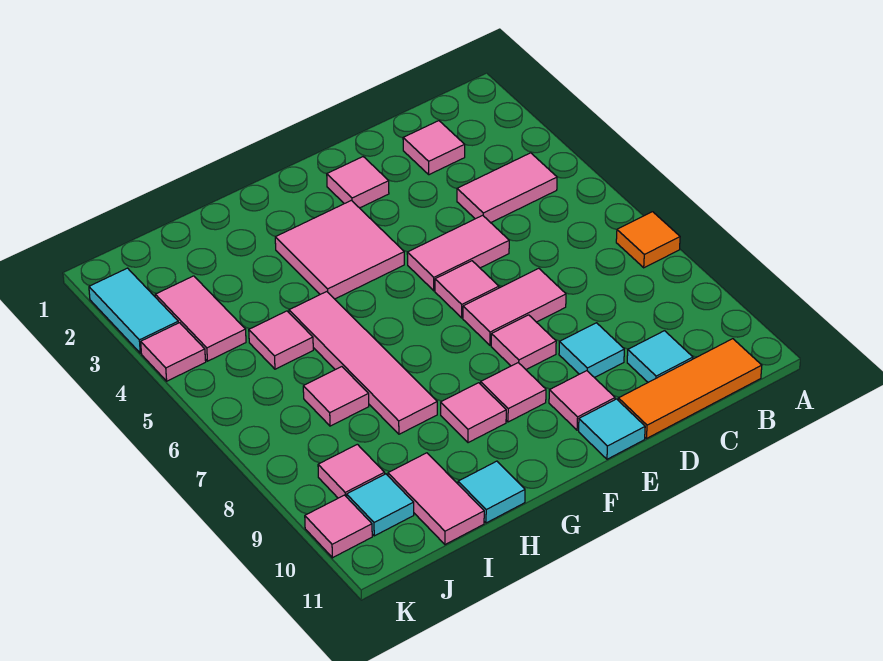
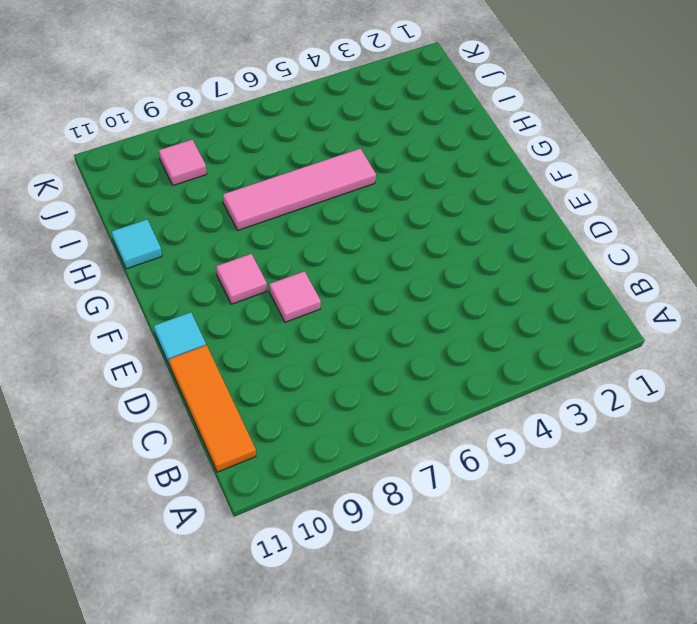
none -> orange 1x1 tile [616,212,680,268]
none -> pink 1x2 tile [457,153,557,223]
none -> pink 1x1 tile [403,121,465,175]

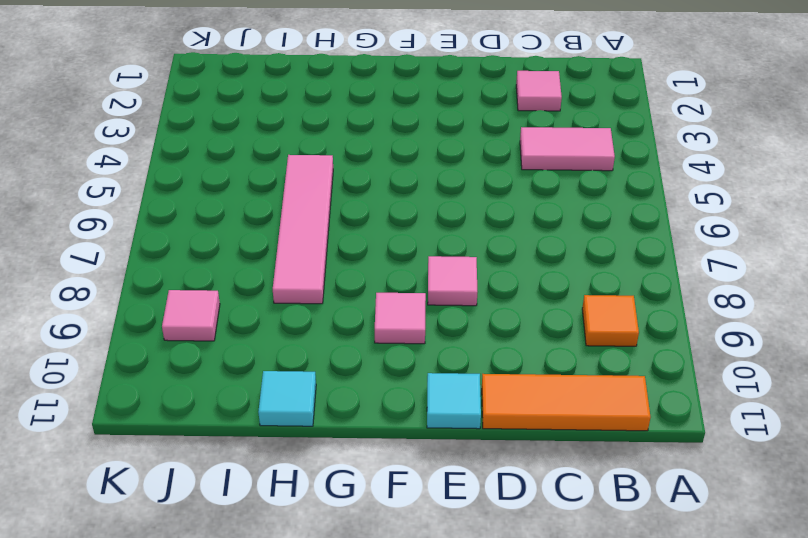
orange 1x1 tile [582,295,639,346] -> orange 1x1 tile moved to [616,212,680,268]
none -> cyan 1x1 tile [627,331,693,382]
none -> pink 1x2 tile [407,215,509,291]
none -> pink 1x2 tile [463,268,566,345]

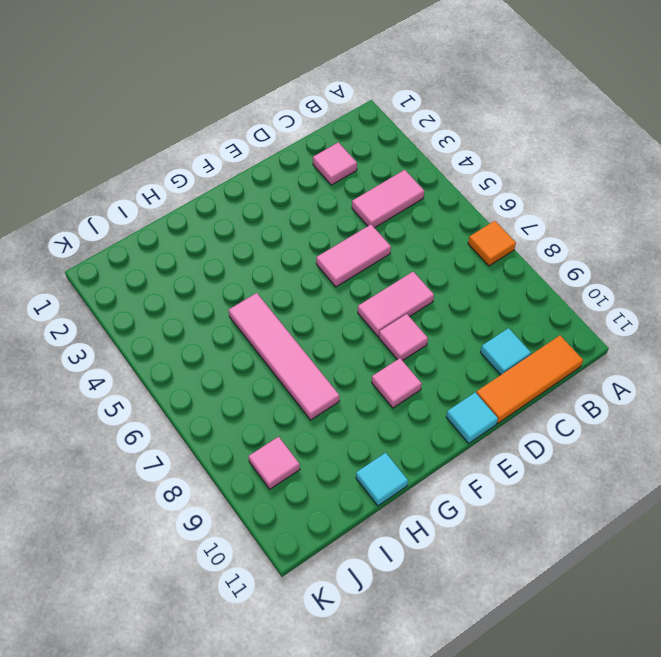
none -> cyan 1x1 tile [559,323,624,378]
none -> pink 1x1 tile [327,157,389,208]
none -> pink 1x1 tile [435,261,499,318]

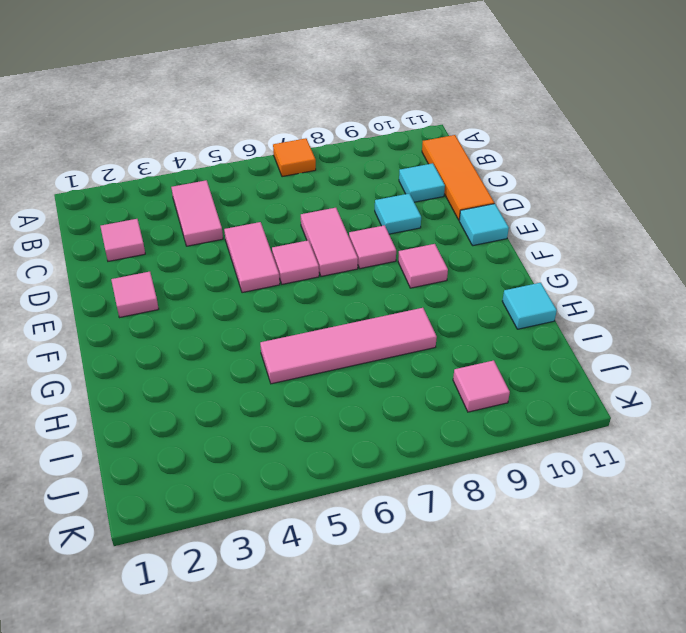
none -> pink 1x1 tile [549,371,615,430]
none -> pink 2x2 tile [275,200,404,299]
none -> pink 1x1 tile [441,383,506,443]

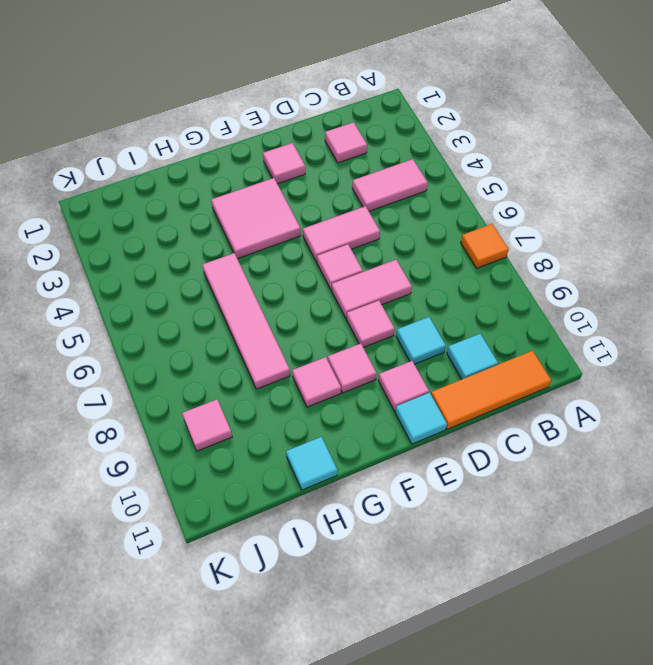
none -> pink 1x1 tile [249,311,313,369]
none -> pink 1x1 tile [303,367,369,426]
none -> pink 1x2 tile [388,453,484,545]

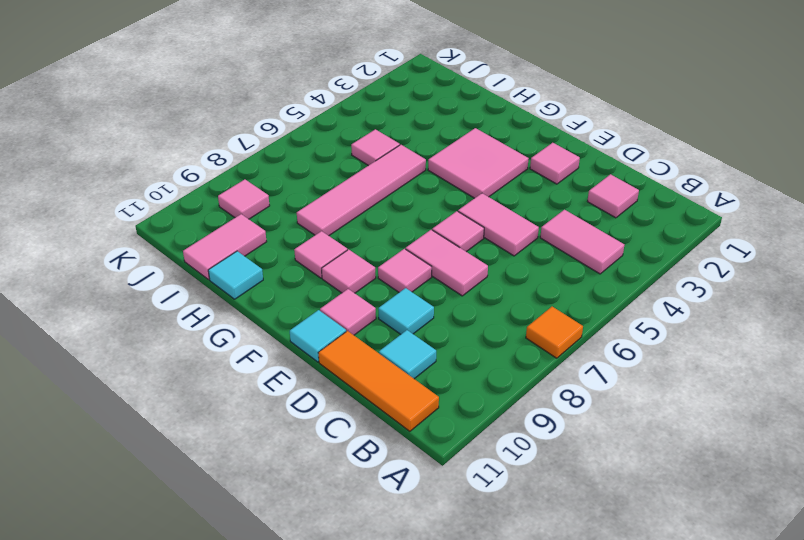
none -> pink 1x1 tile [303,367,369,426]
none -> pink 1x2 tile [155,276,246,361]
none -> cyan 1x1 tile [347,474,414,536]

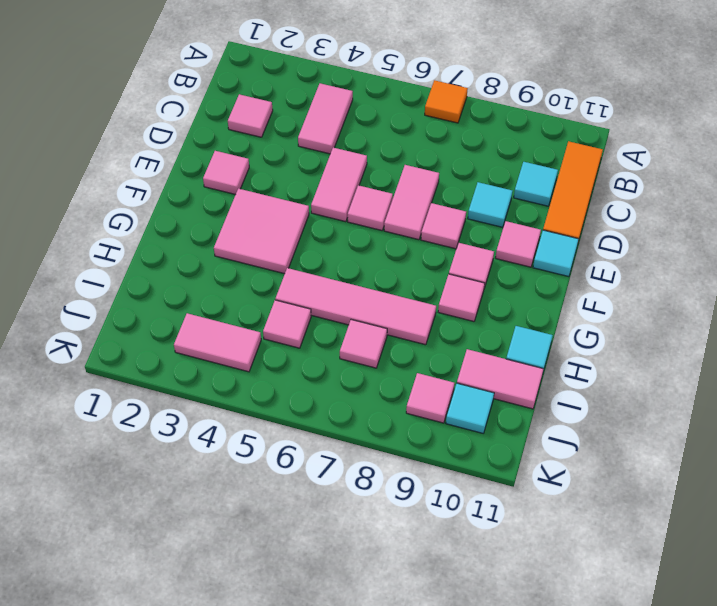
none -> cyan 1x2 tile [89,268,178,353]
none -> pink 1x1 tile [141,323,206,381]
none -> pink 1x1 tile [305,495,372,558]

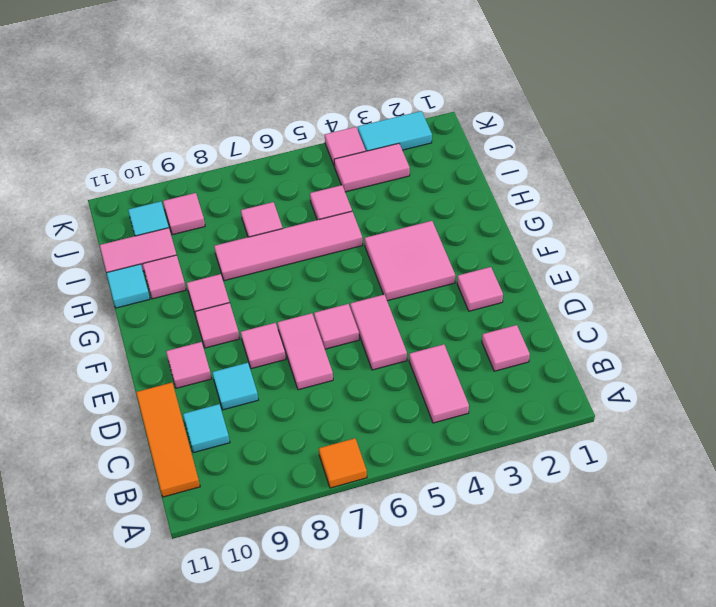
pink 1x1 tile [143,255,186,299] -> pink 1x1 tile moved to [305,495,372,558]
none -> cyan 1x1 tile [579,399,645,459]

